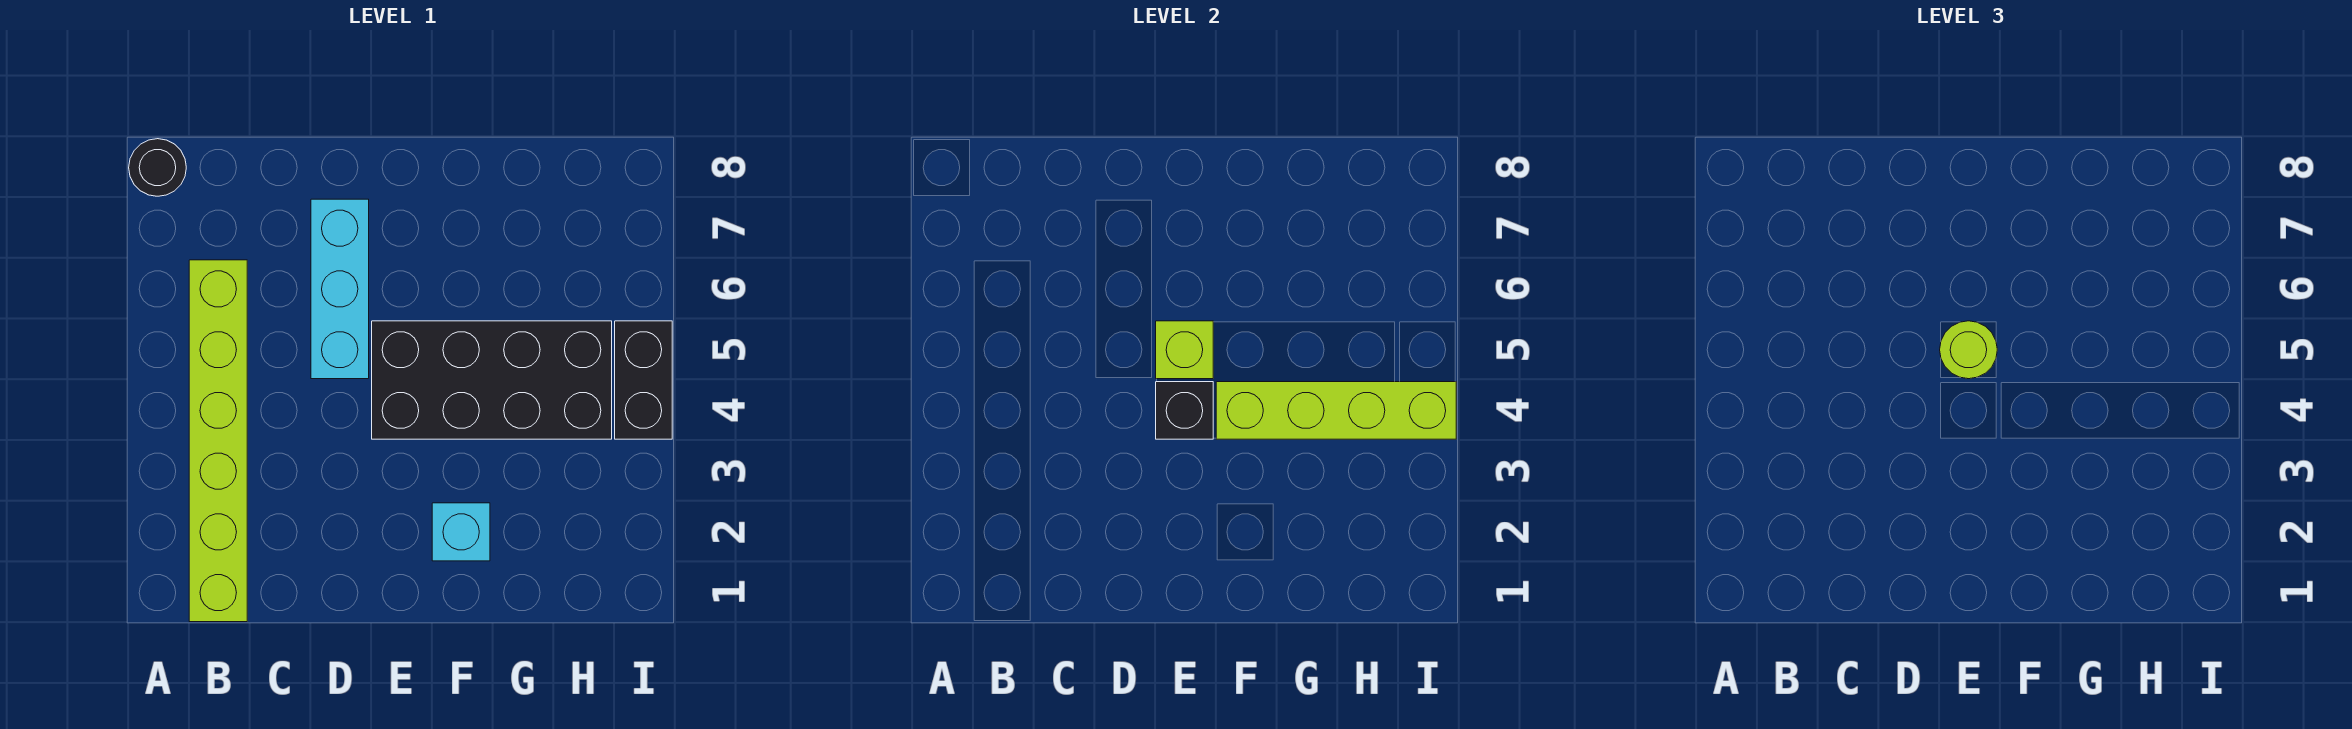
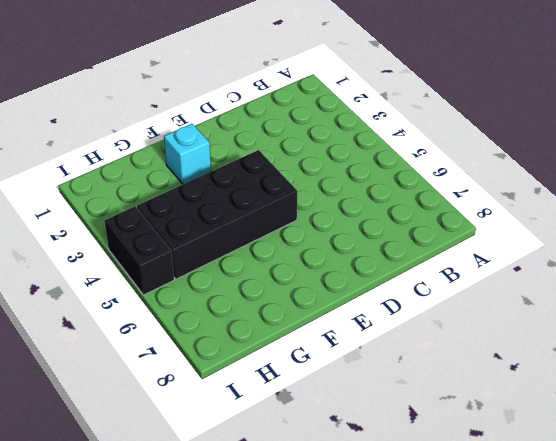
none -> black 1x1 round brick [129,139,186,196]
none -> lime 1x6 brick [189,260,247,622]

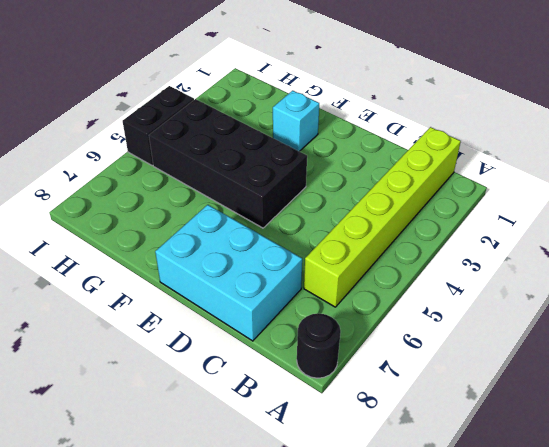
cyan 2x3 brick [155,205,302,341] -> cyan 1x3 brick [311,199,369,379]
none -> black 1x1 brick [1156,382,1213,439]
none -> lime 1x1 brick [1156,321,1213,379]

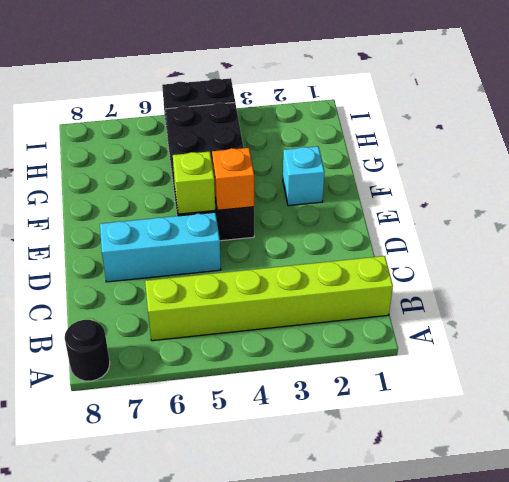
orange 1x1 brick [212,148,254,210] -> black 1x1 brick [1156,382,1213,439]
none -> lime 1x4 brick [1216,382,1456,439]
none -> lime 1x1 round brick [1940,321,1997,379]

